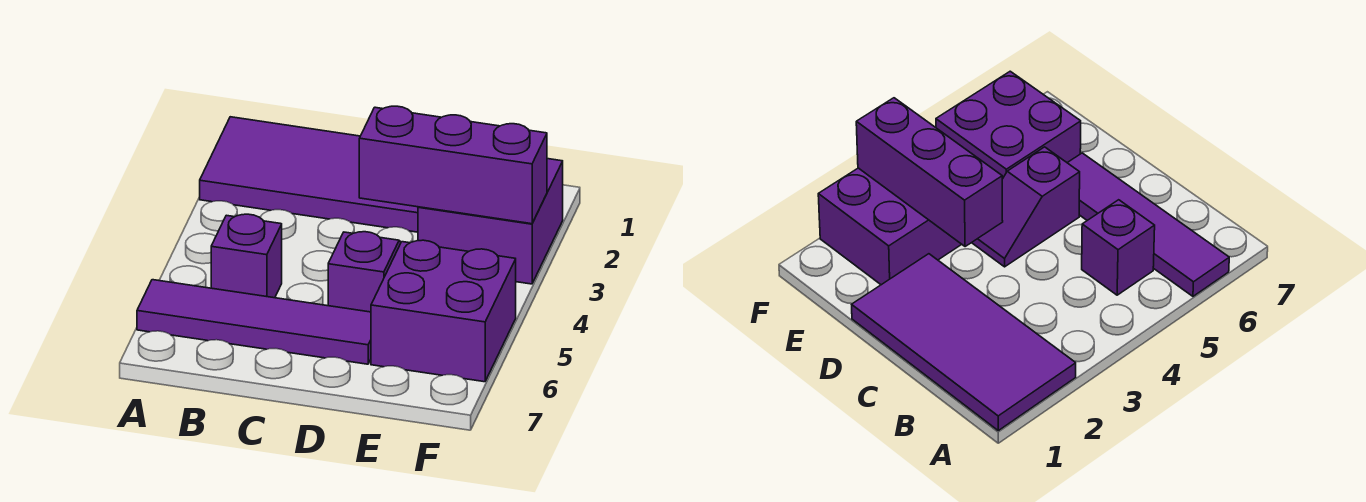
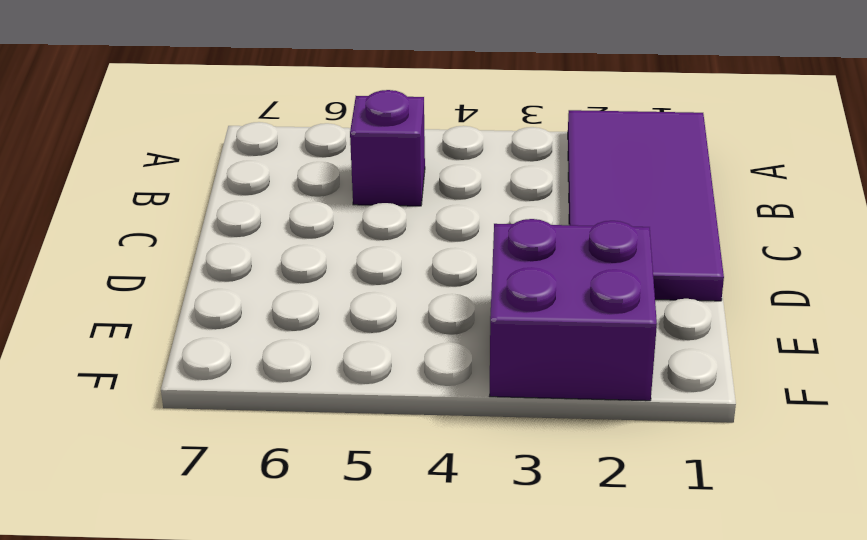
none -> purple 1x4 tile [137,280,371,364]
none -> purple 1x2 slope [328,232,401,312]

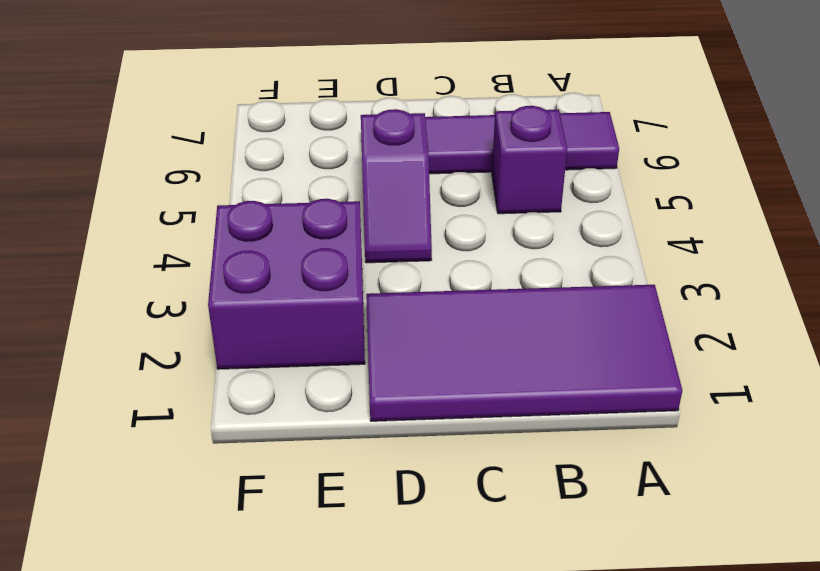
none -> purple 2x2 brick [371,240,516,382]
none -> purple 1x3 brick [359,106,547,224]

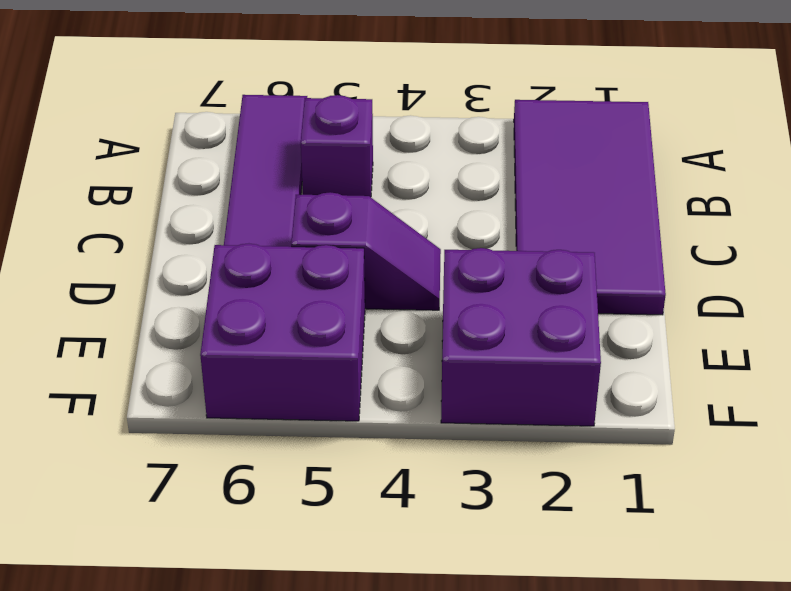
none -> purple 1x3 brick [359,106,547,224]

